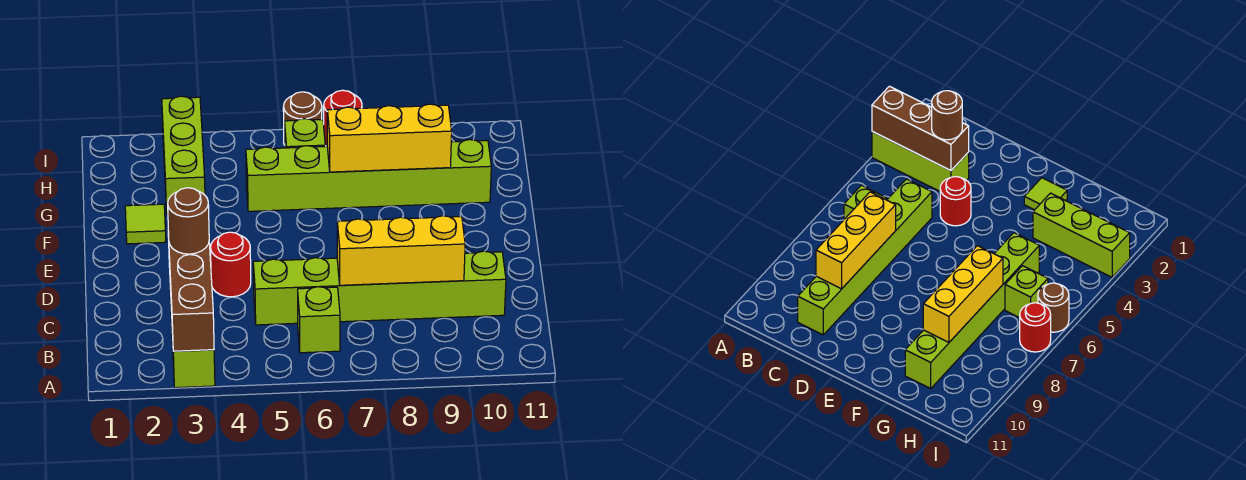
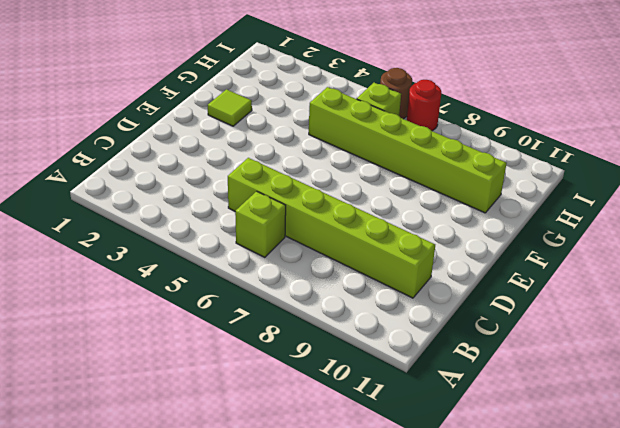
none -> lime 1x3 brick [169,268,215,388]
none -> red 1x1 round brick [211,232,251,297]
none -> lime 1x3 brick [162,96,205,214]

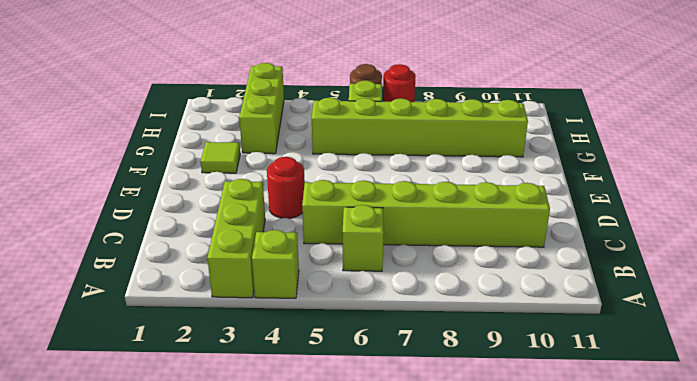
lime 1x1 brick [252,230,299,298] -> none
none -> brown 1x3 brick [168,231,214,351]
none -> yellow 1x3 brick [337,216,465,285]
none -> yellow 1x3 brick [327,104,452,172]

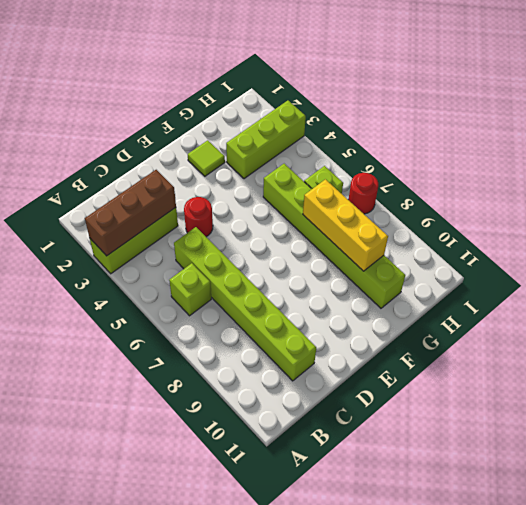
none -> brown 1x1 round brick [283,92,322,145]
none -> yellow 1x3 brick [337,216,465,285]
none -> brown 1x1 round brick [168,188,209,254]

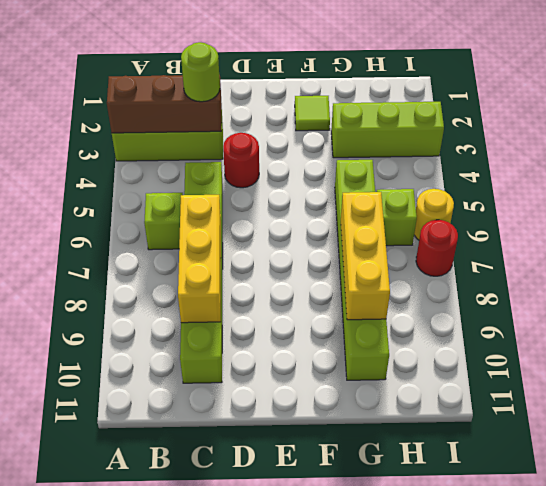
lime 1x1 round brick [181,42,220,102] -> brown 1x1 round brick [168,188,209,254]
yellow 1x1 round brick [414,189,454,240] -> brown 1x1 round brick [283,92,322,145]

